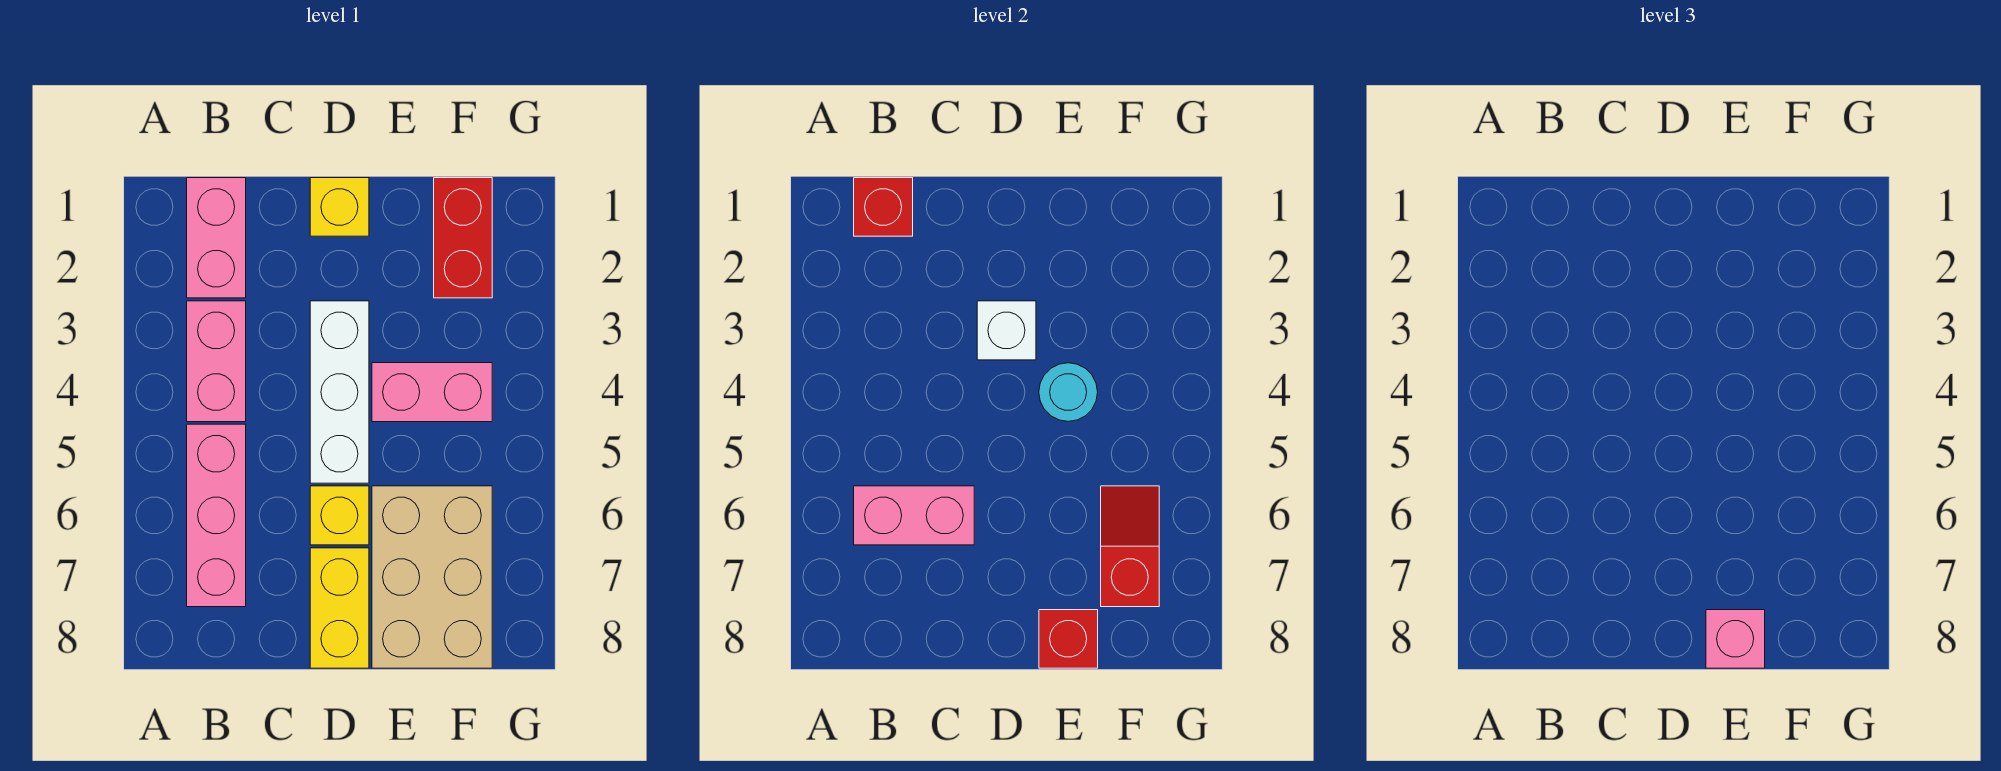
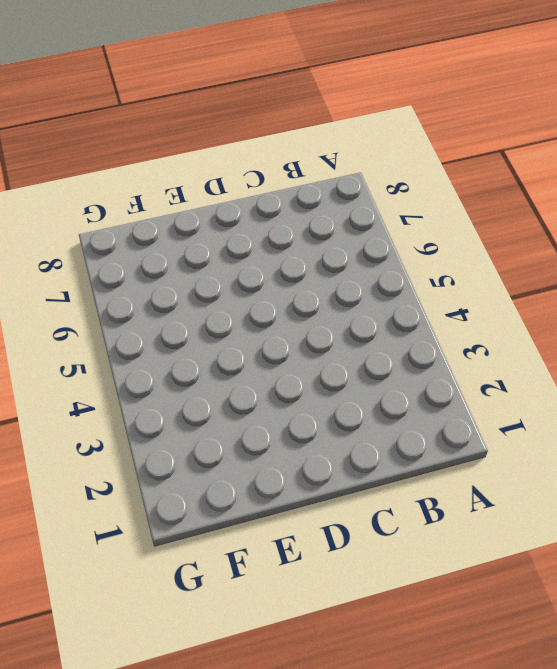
none -> pink 1x2 brick [187,178,246,298]
none -> pink 1x2 brick [187,301,246,422]
none -> pink 1x3 brick [187,424,246,607]

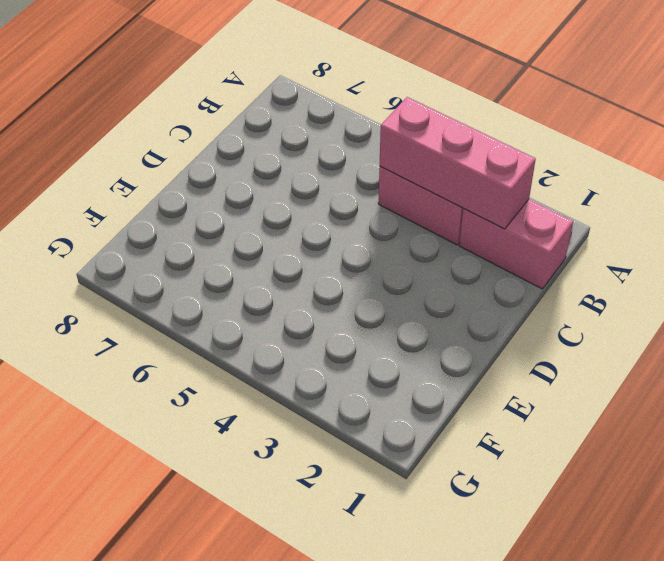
pink 1x3 brick [380,97,536,229] -> pink 1x3 brick moved to [187,424,246,607]
none -> yellow 1x1 brick [310,178,369,236]
none -> white 1x3 brick [310,301,369,483]
none -> yellow 1x1 brick [310,486,369,545]

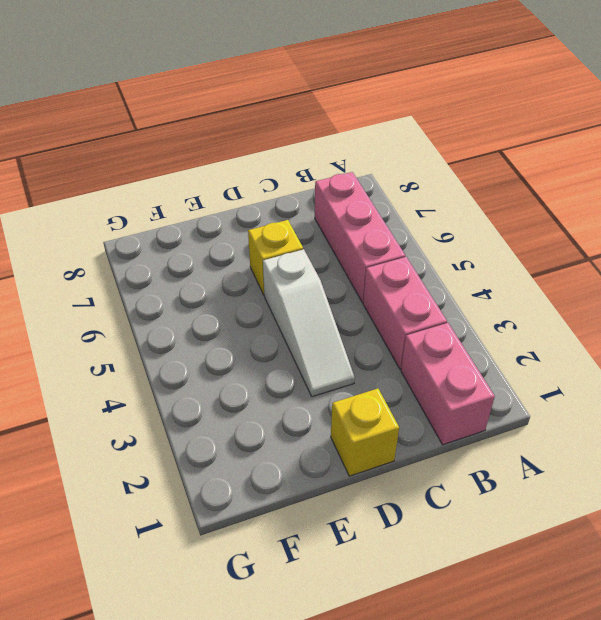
white 1x3 slope [263,249,355,397] -> white 1x3 brick [310,301,369,483]
none -> yellow 1x2 brick [310,548,369,668]
none -> pink 1x2 brick [372,363,492,422]
none -> tan 2x3 brick [372,486,492,668]

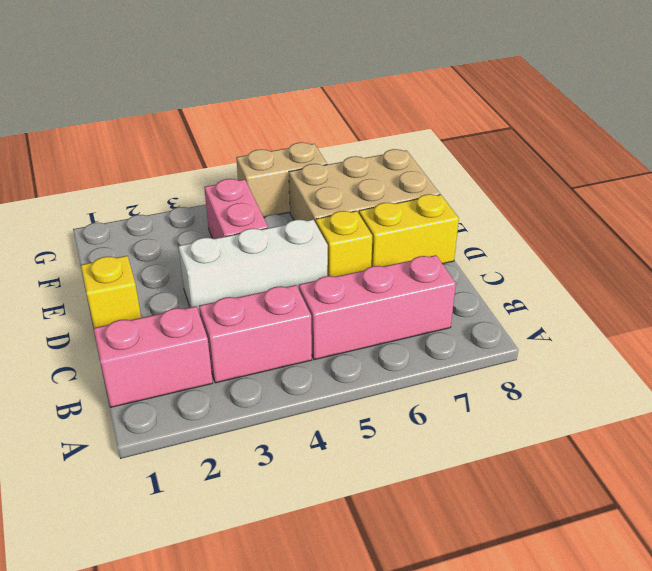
tan 1x2 brick [236,142,327,217] -> none
none -> red 1x2 brick [434,178,492,298]
none -> red 1x1 brick [854,178,913,236]
none -> pink 1x2 brick [854,486,974,545]

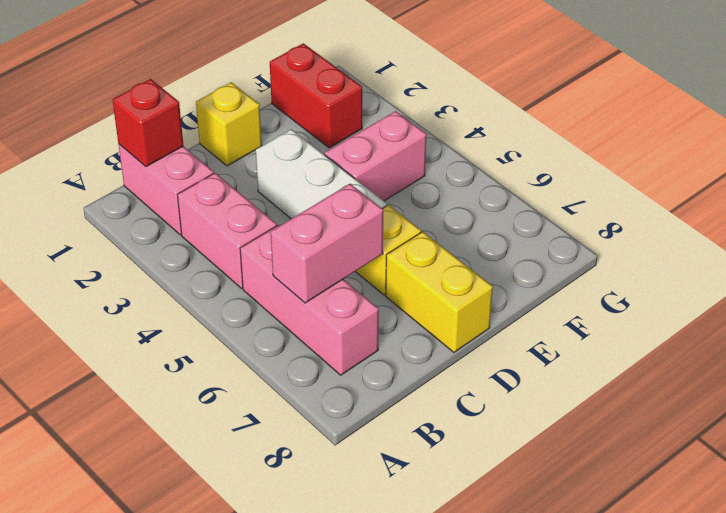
none -> tan 2x3 brick [372,486,492,668]
none -> white 1x1 brick [977,301,1036,360]
none -> cyan 1x1 round brick [1039,363,1098,421]

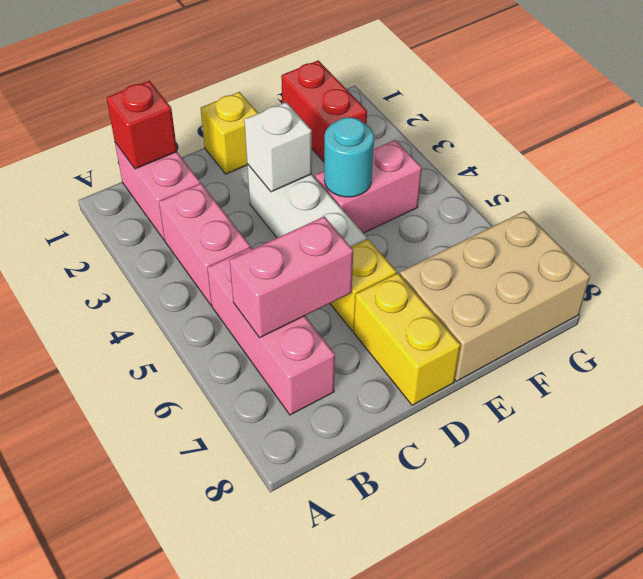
tan 2x3 brick [400,211,590,381] -> tan 2x3 brick turned to [372,486,492,668]
none -> red 1x1 brick [1039,610,1098,668]
none -> red 1x2 slope [1101,486,1159,607]
none -> pink 1x1 brick [1706,610,1765,668]

